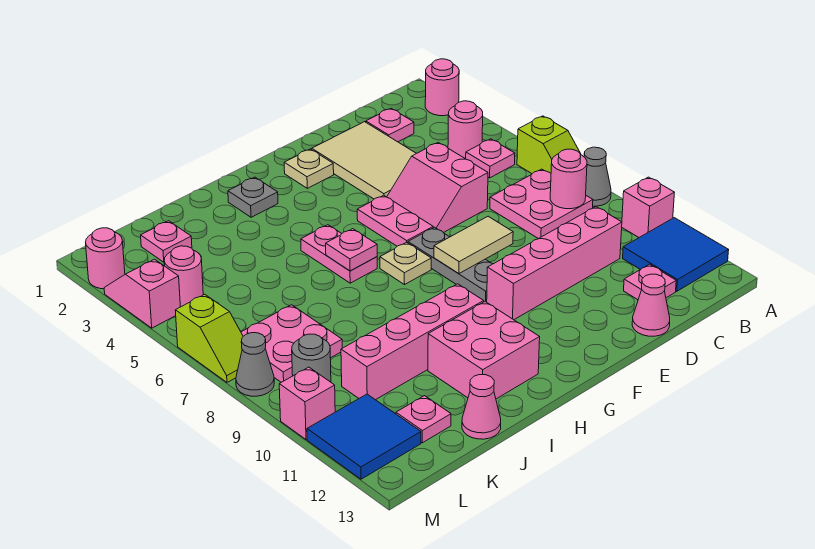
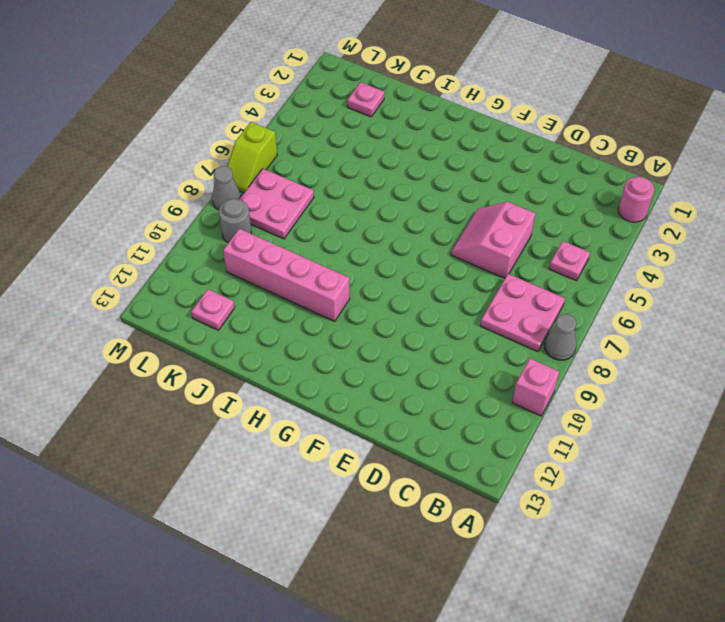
none -> lime 1x2 slope [517,116,581,174]
none -> blue 2x2 tile [623,218,729,291]
none -> pink 1x1 round brick [448,101,483,159]
none -> pink 1x1 plate [366,109,414,142]

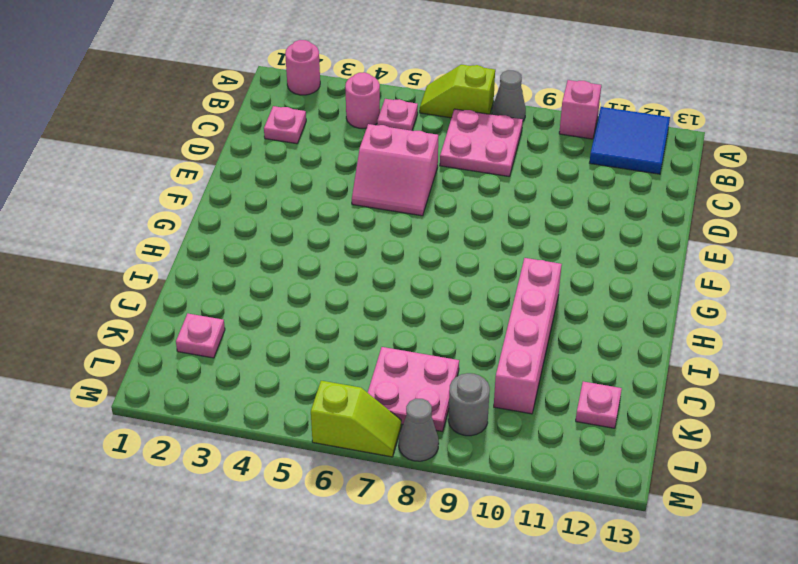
lime 1x2 slope [420,64,495,118] -> lime 1x2 slope turned to [517,116,581,174]
none -> pink 1x4 brick [487,207,622,320]
none -> pink 1x1 plate [624,264,676,300]
none -> tan 2x3 tile [312,122,416,199]
none -> pink 1x1 cone [632,274,670,336]

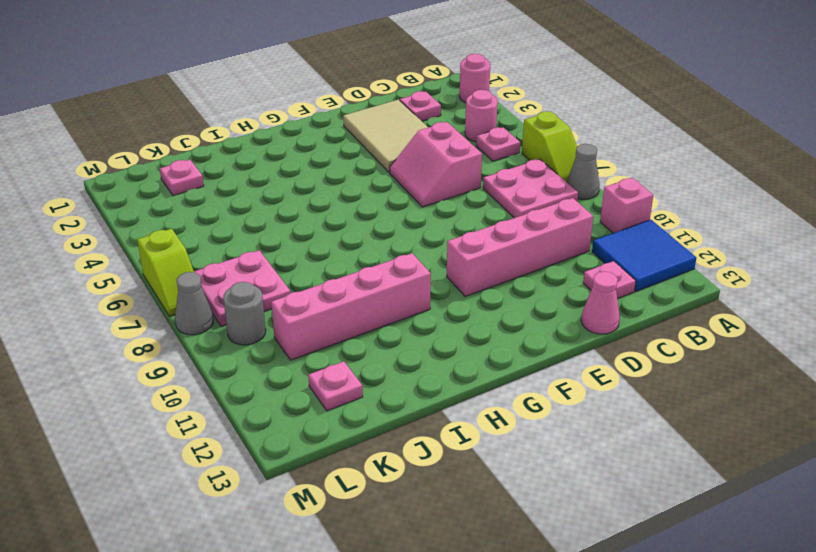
none -> tan 1x1 plate [284,149,334,188]
none -> pink 1x2 plate [357,195,433,246]
none -> grey 1x3 plate [408,227,492,302]
none -> tan 1x1 plate [380,242,431,285]

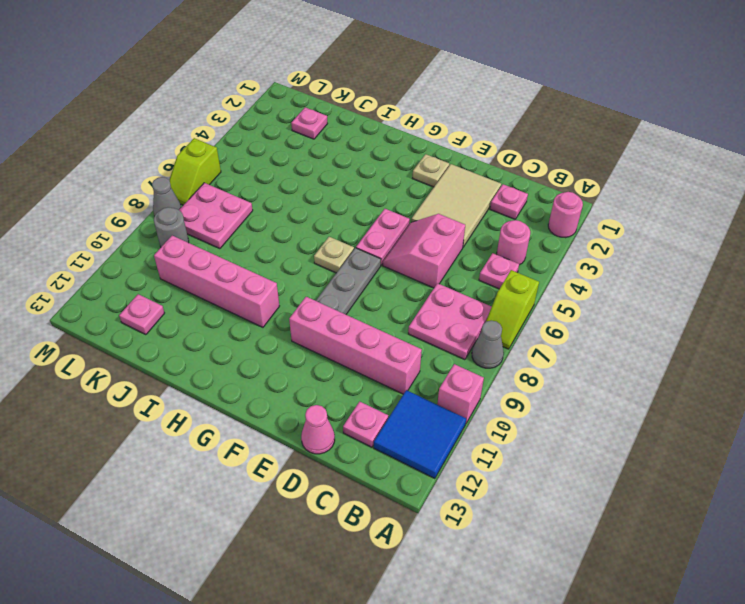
none -> grey 1x1 plate [228,177,278,217]
none -> pink 1x2 plate [301,225,377,283]
none -> pink 2x2 brick [428,302,540,399]
none -> pink 1x1 cone [462,375,501,439]

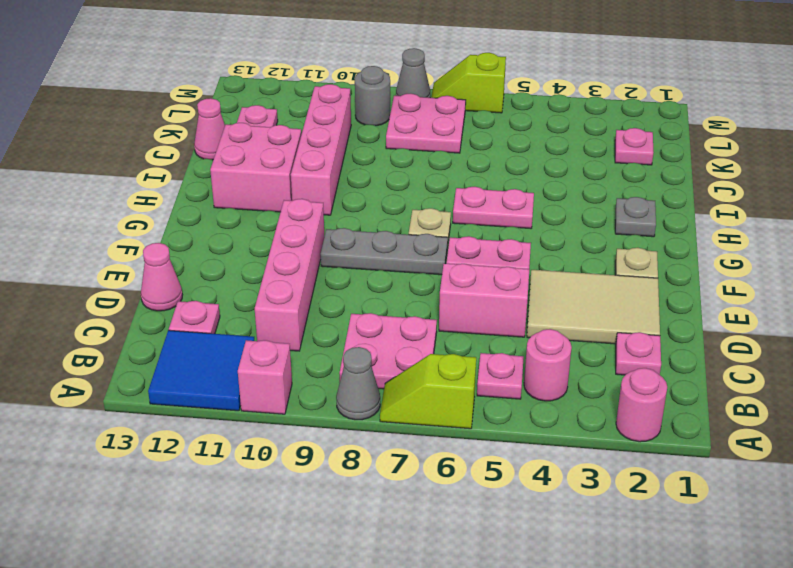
none -> pink 1x1 round brick [164,246,203,307]
none -> blue 2x2 tile [307,394,421,479]
none -> pink 1x1 round brick [86,228,125,289]
none -> pink 1x2 slope [104,259,180,328]

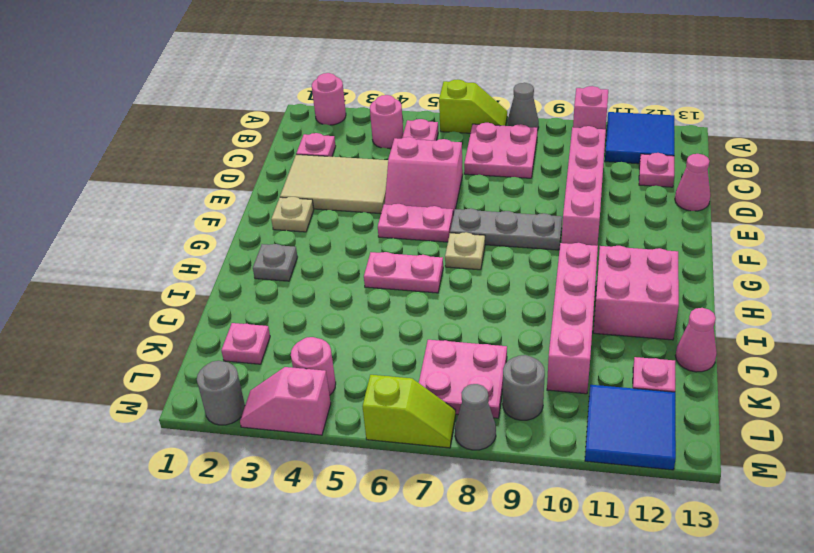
grey 1x1 round brick [197,361,245,425] -> pink 1x1 round brick [86,228,125,289]
none -> pink 1x1 brick [279,367,335,440]
none -> pink 1x1 round brick [550,149,587,209]
none -> tan 1x2 tile [434,216,513,273]
none -> pink 1x1 plate [326,229,377,271]

